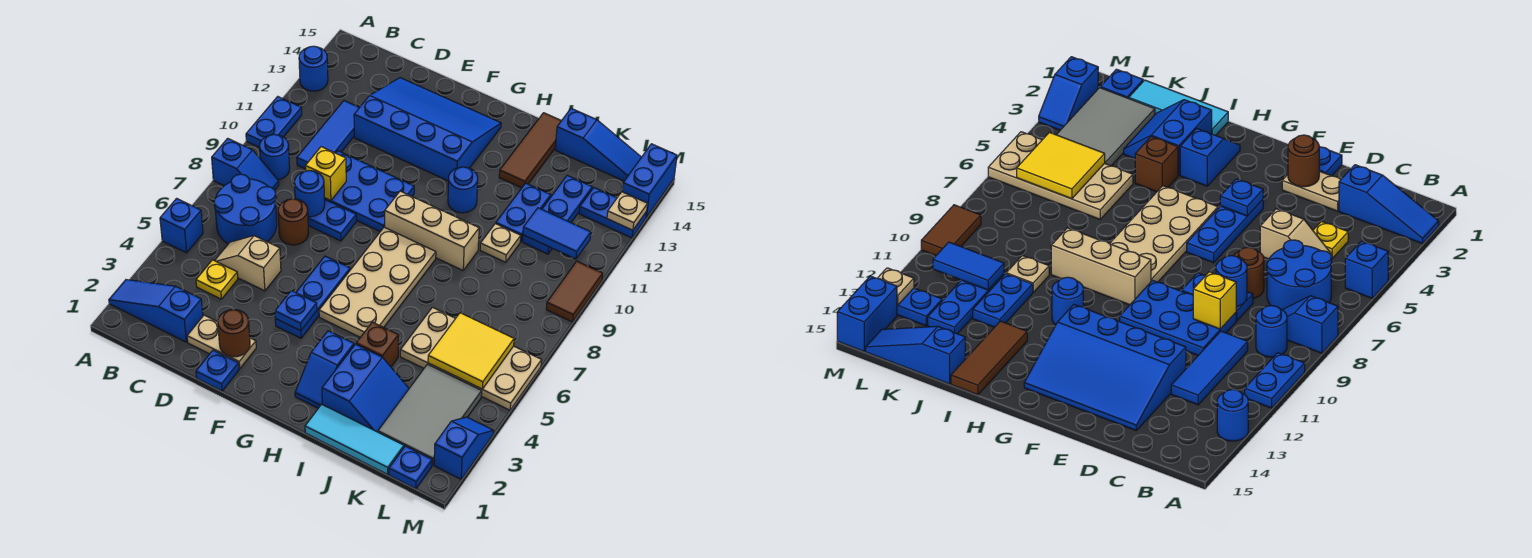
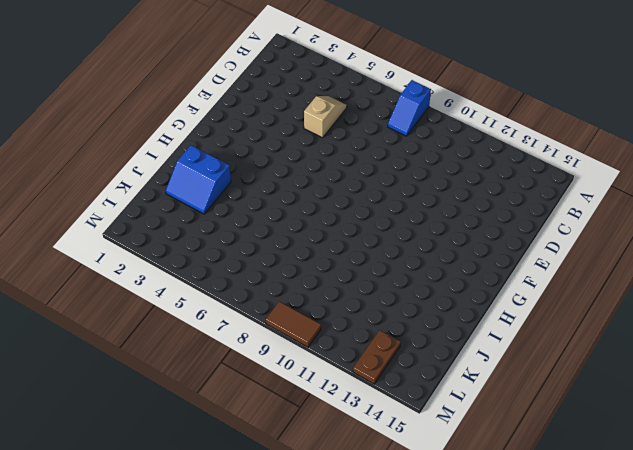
brown 1x2 plate [353,330,401,384] -> blue 1x2 plate [579,188,646,238]
none -> blue 1x3 slope [109,280,203,342]
none -> blue 1x1 brick [160,198,203,253]
none -> blue 1x2 plate [246,97,302,148]
none -> blue 1x1 round brick [299,46,328,91]

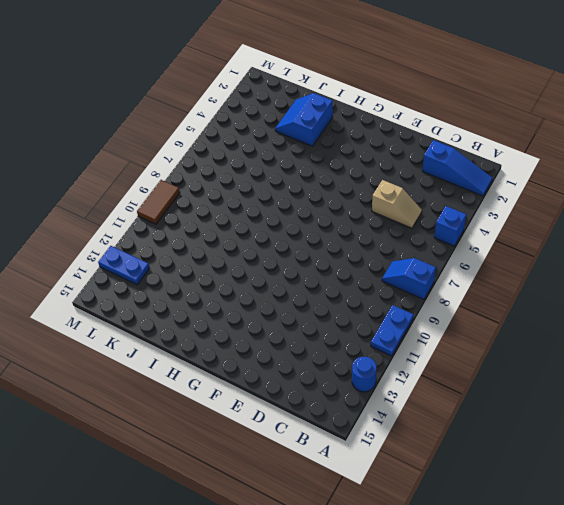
none -> blue 2x2 round brick [214,174,277,244]
none -> blue 1x1 round brick [260,134,290,180]
none -> yellow 1x1 plate [196,260,238,299]
none -> blue 1x3 tile [297,101,359,169]

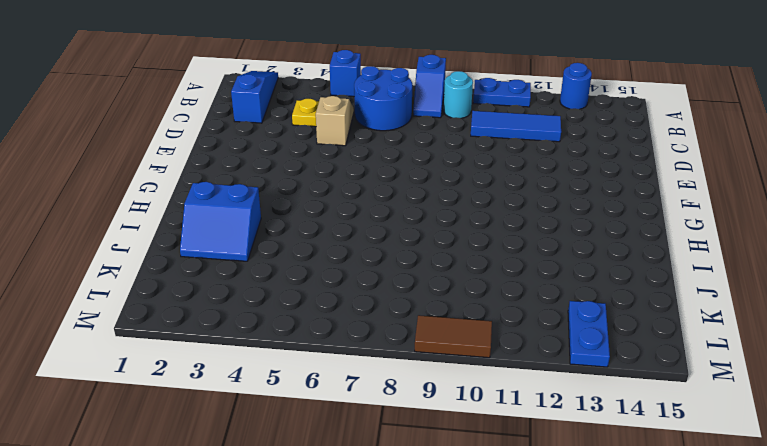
cyan 1x1 round brick [443,71,473,118] -> blue 1x1 round brick [260,134,290,180]
none -> tan 1x2 plate [187,315,256,369]
none -> brown 1x1 round brick [278,199,308,245]
none -> blue 1x2 plate [308,199,356,241]
none -> blue 2x3 plate [324,151,414,232]

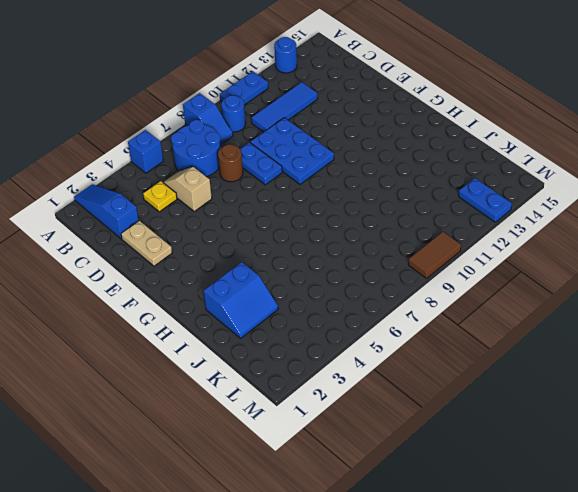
none -> blue 3x4 slope [354,78,501,181]
none -> blue 1x1 plate [196,350,239,391]
none -> blue 1x3 plate [275,256,350,338]
none -> tan 2x4 plate [319,227,436,337]

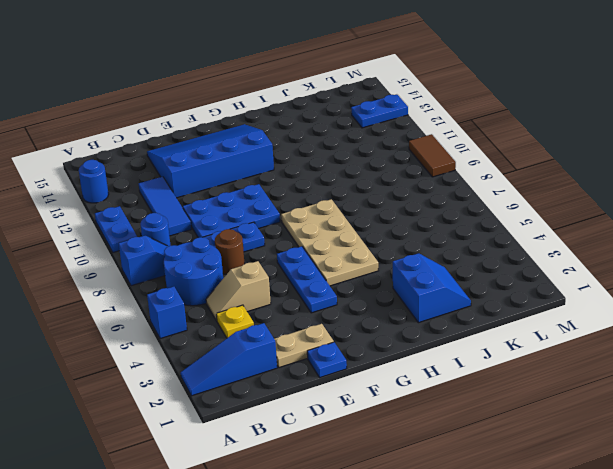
none -> tan 1x3 brick [385,191,479,270]
none -> blue 1x2 slope [295,331,354,408]
none -> blue 1x1 round brick [448,167,478,213]
none -> cyan 1x3 tile [305,404,404,474]

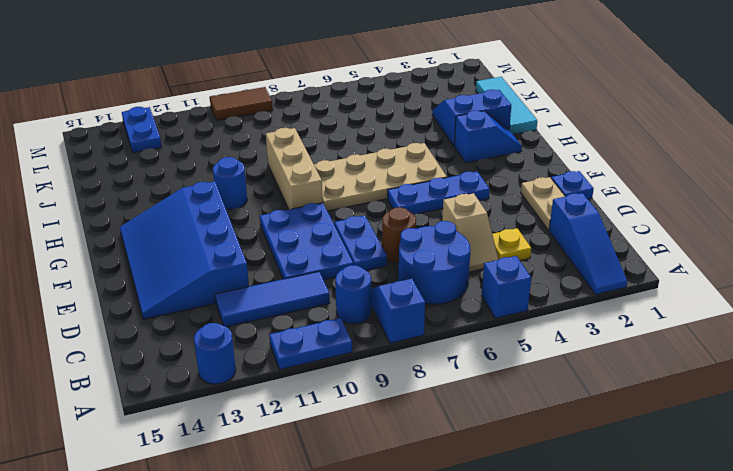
none -> brown 1x1 brick [356,322,399,367]
none -> brown 1x3 tile [499,113,561,188]
none -> tan 2x4 plate [400,307,542,410]
none -> tan 1x1 plate [480,224,521,262]

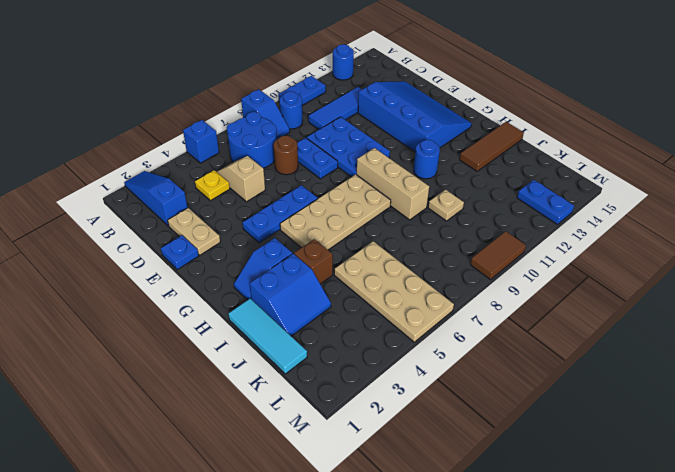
none -> blue 1x2 plate [496,183,551,242]
none -> blue 1x3 slope [555,108,641,181]
none -> grey 2x3 tile [378,364,482,465]
none -> blue 1x3 plate [522,175,592,254]

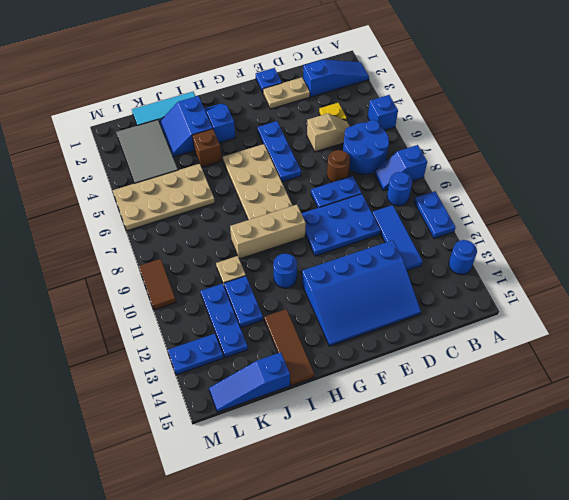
none -> blue 1x1 plate [389,446,432,489]
none -> blue 1x2 slope [434,417,494,479]
none -> blue 1x2 brick [622,144,677,217]
none -> blue 1x1 round brick [295,171,325,217]

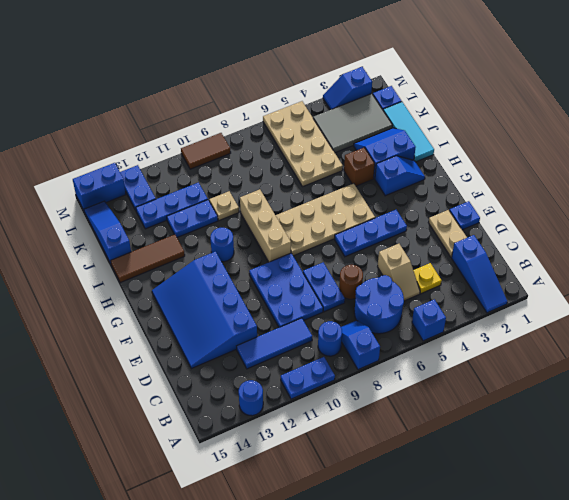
none -> blue 1x1 round brick [295,171,325,217]
none -> yellow 1x1 brick [305,147,346,201]
none -> brown 1x1 round brick [218,309,250,357]
none -> blue 1x1 plate [275,291,317,331]

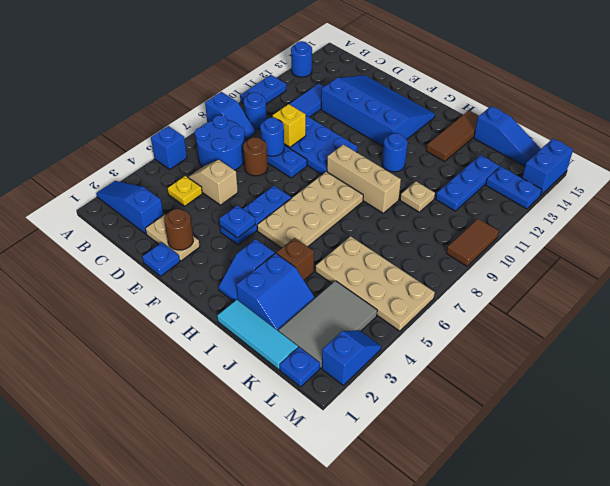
none -> blue 1x2 plate [496,183,551,242]
none -> yellow 2x2 tile [428,313,514,389]
none -> blue 1x2 tile [523,208,591,259]
none -> tan 1x1 plate [607,192,647,230]

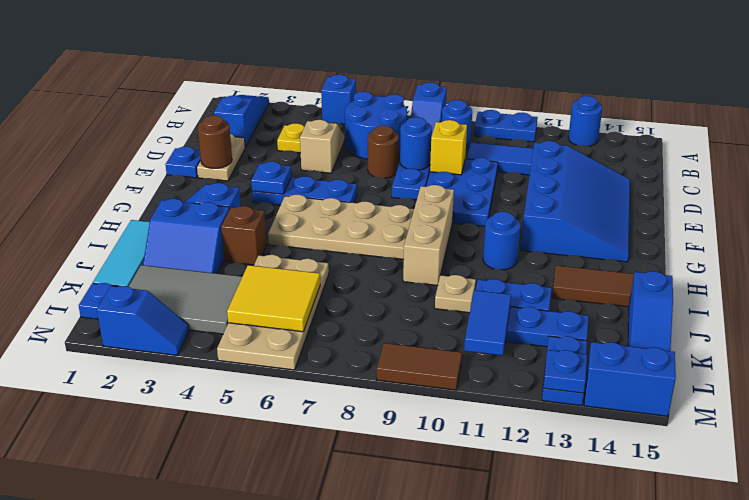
blue 1x1 plate [543,350,587,393] -> tan 1x1 plate [607,192,647,230]

